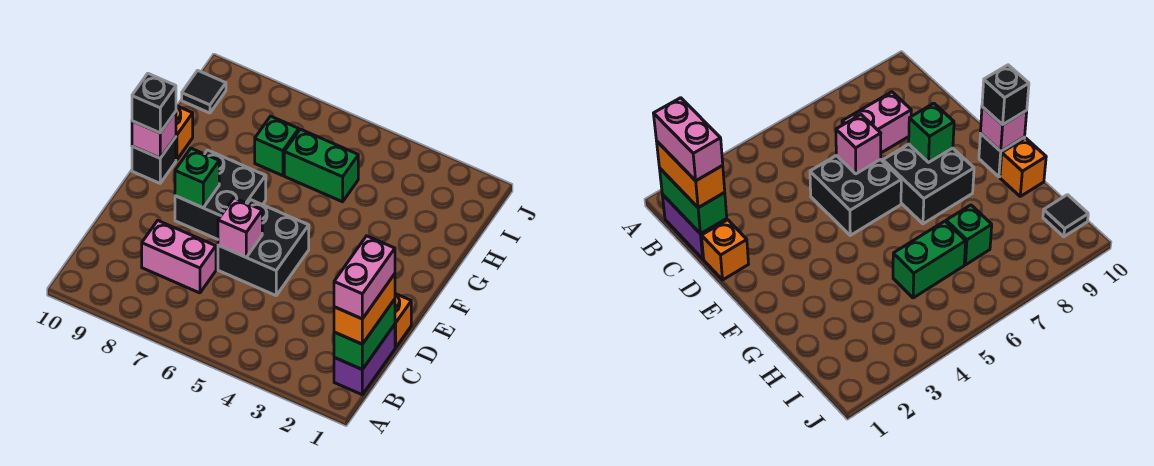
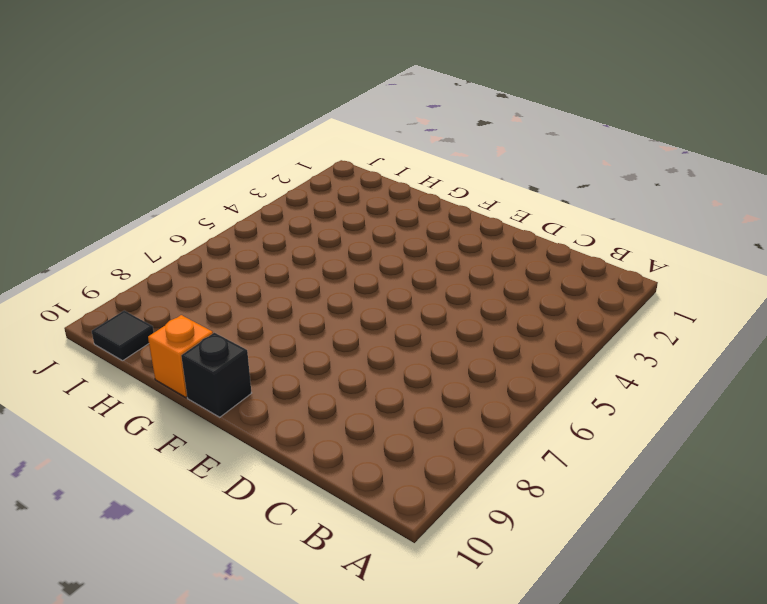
none -> purple 1x2 brick [334,324,395,395]
none -> pink 1x2 brick [142,221,216,293]
none -> orange 1x1 brick [395,294,411,348]

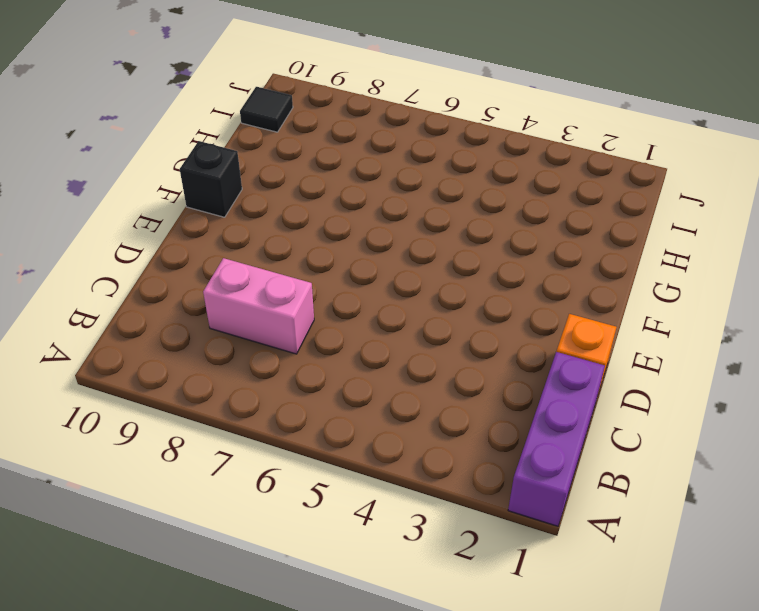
purple 1x3 brick [508,352,605,526] -> purple 1x2 brick [334,324,395,395]
none -> black 2x2 brick [218,200,309,295]
none -> black 2x2 brick [175,150,266,239]
none -> orange 1x1 brick [176,106,193,160]

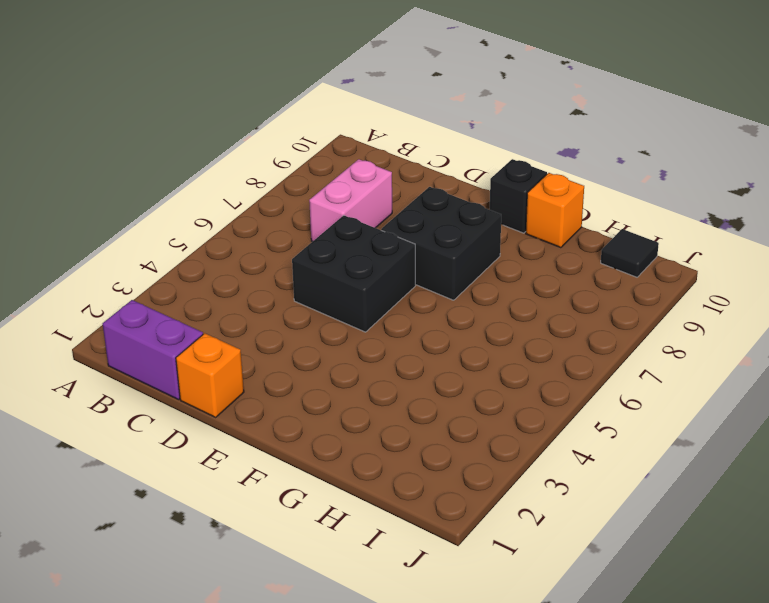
none -> green 1x2 brick [284,129,358,202]
none -> green 1x1 brick [255,116,299,176]
none -> green 1x2 brick [334,299,395,369]

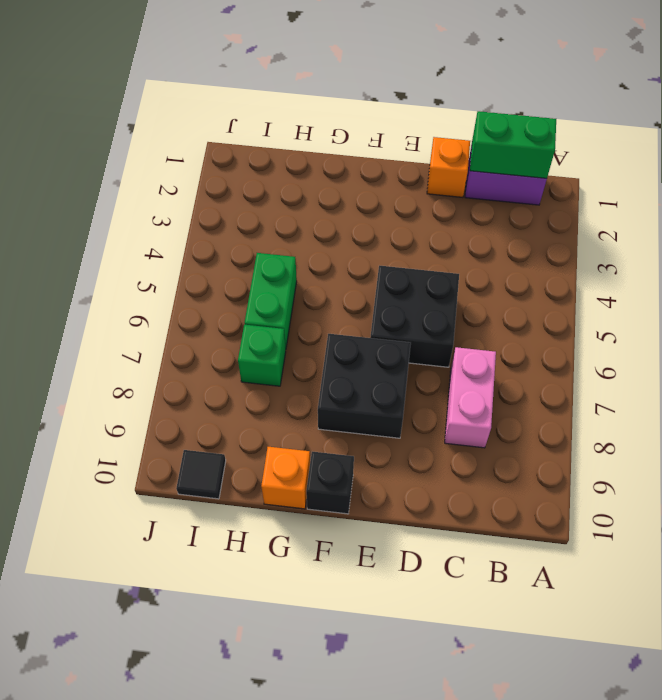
none -> pink 1x1 brick [218,198,262,257]
none -> green 1x1 brick [175,148,219,208]
none -> pink 1x1 brick [132,112,176,158]

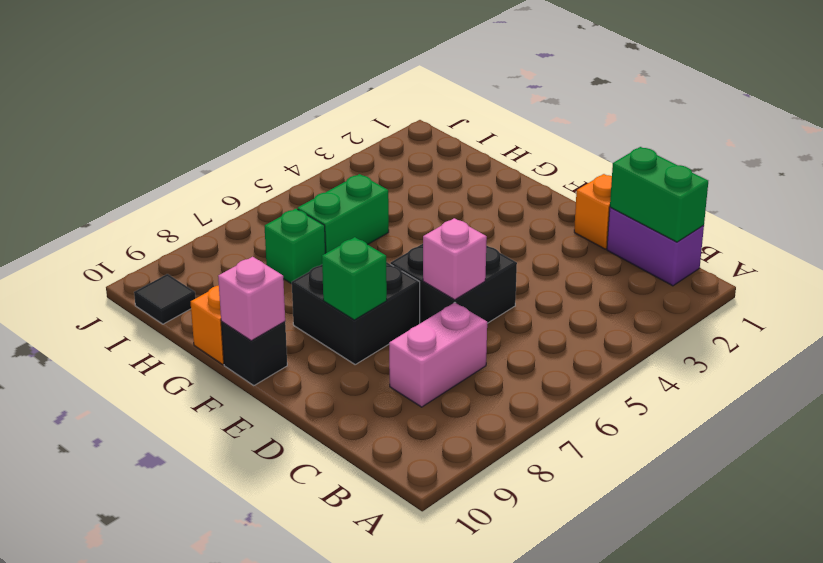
none -> orange 1x2 brick [334,274,395,344]
none -> black 1x1 brick [132,74,176,133]
none -> pink 1x2 brick [334,236,395,319]

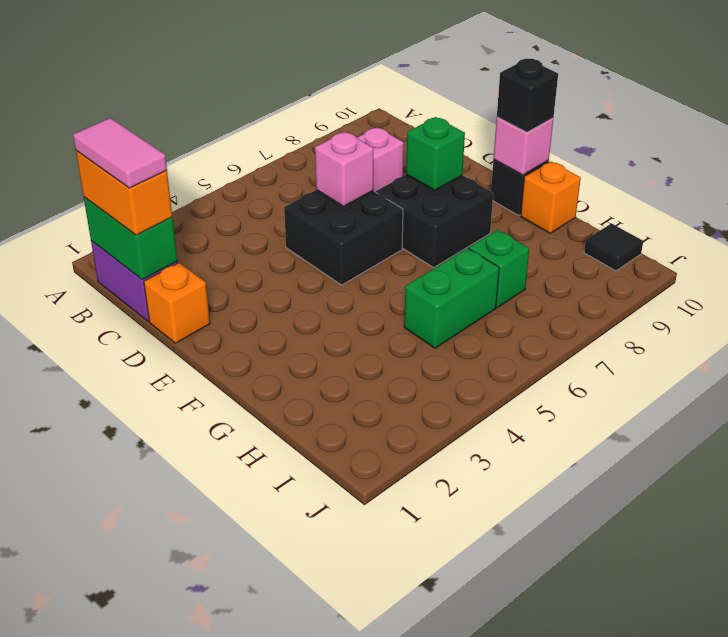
pink 1x2 tile [73,118,167,188] -> pink 1x2 brick [334,236,395,319]

